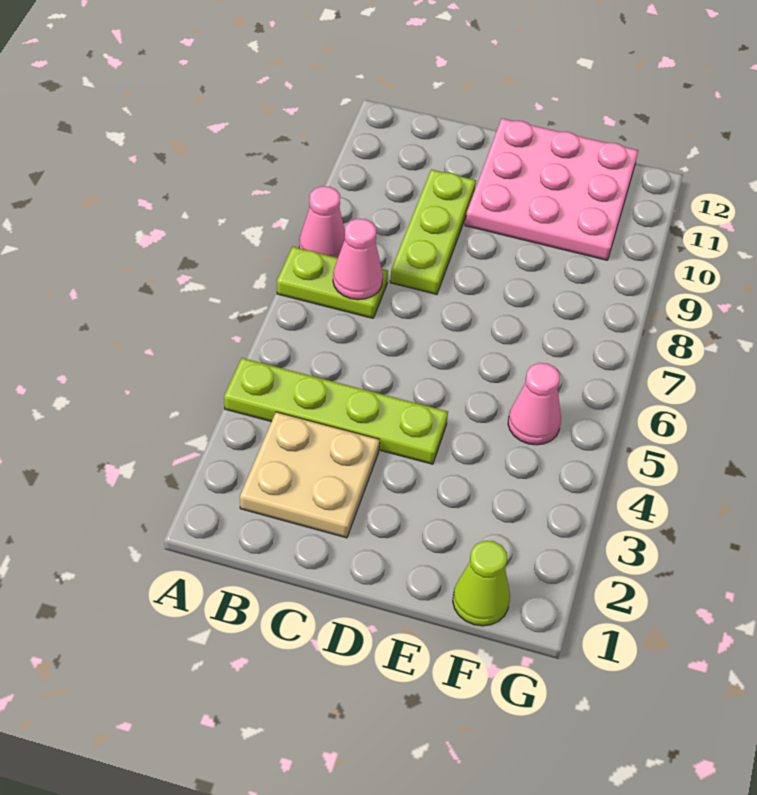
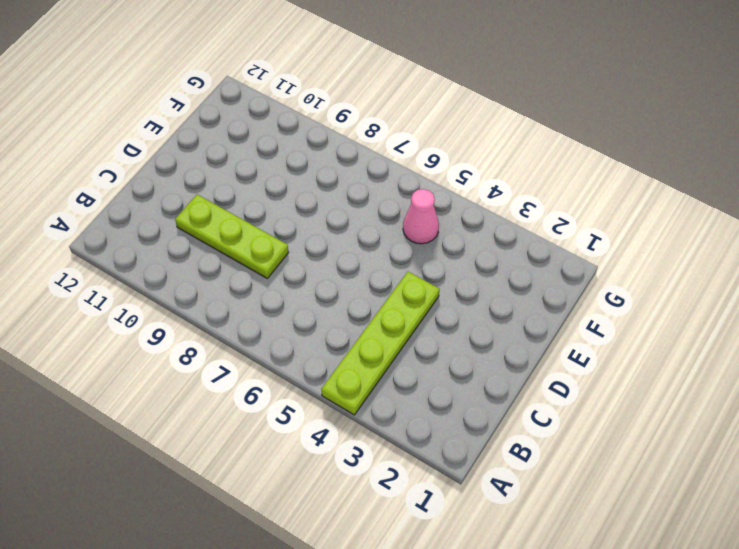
none -> lime 1x2 plate [277,247,388,318]
none -> pink 1x1 cone [299,186,345,258]

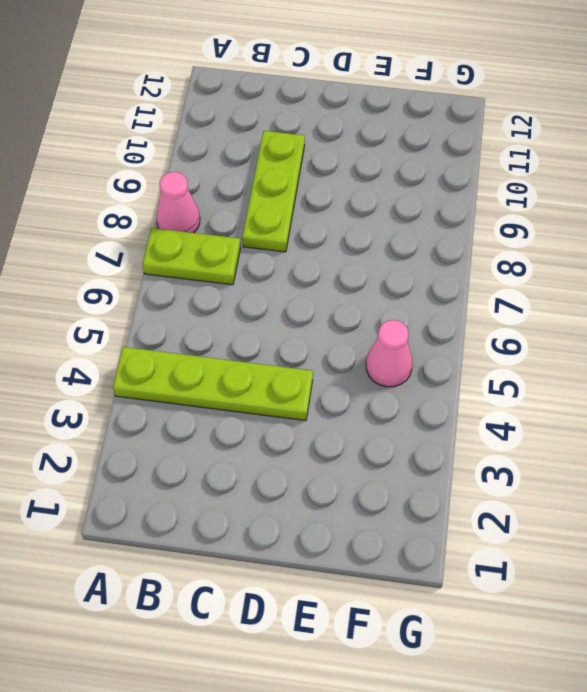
none -> tan 2x2 plate [240,412,380,538]
none -> pink 3x3 plate [465,118,638,260]

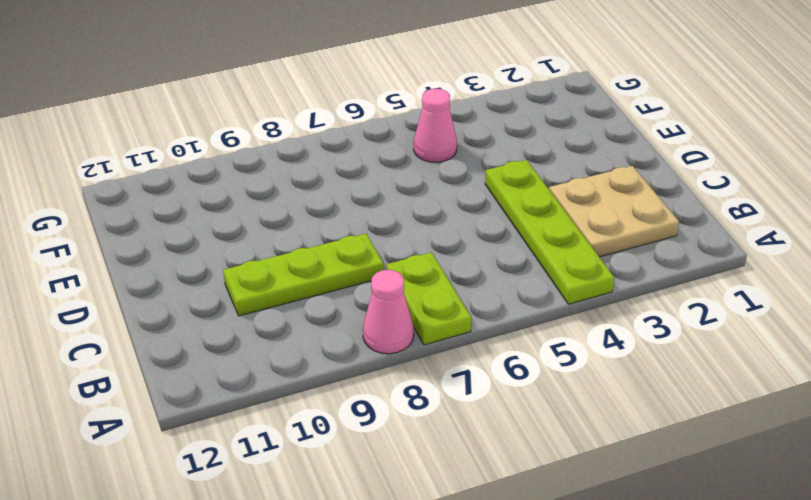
none -> pink 3x3 plate [465,118,638,260]
none -> lime 1x1 cone [453,541,510,626]

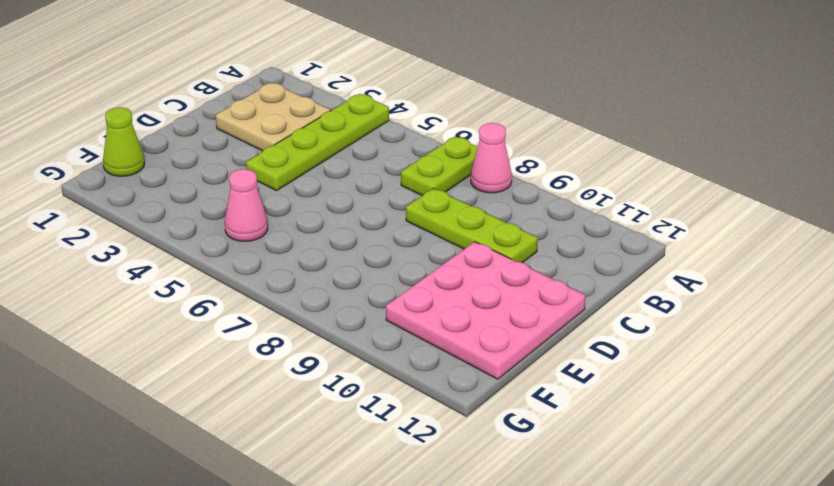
none -> pink 1x1 cone [333,219,383,300]

